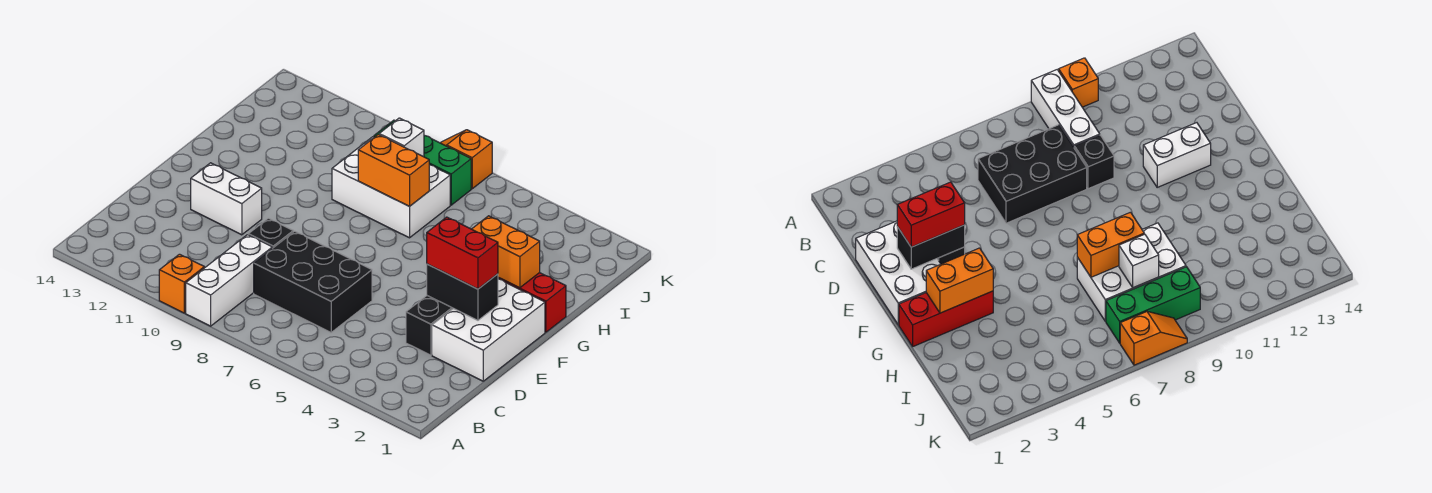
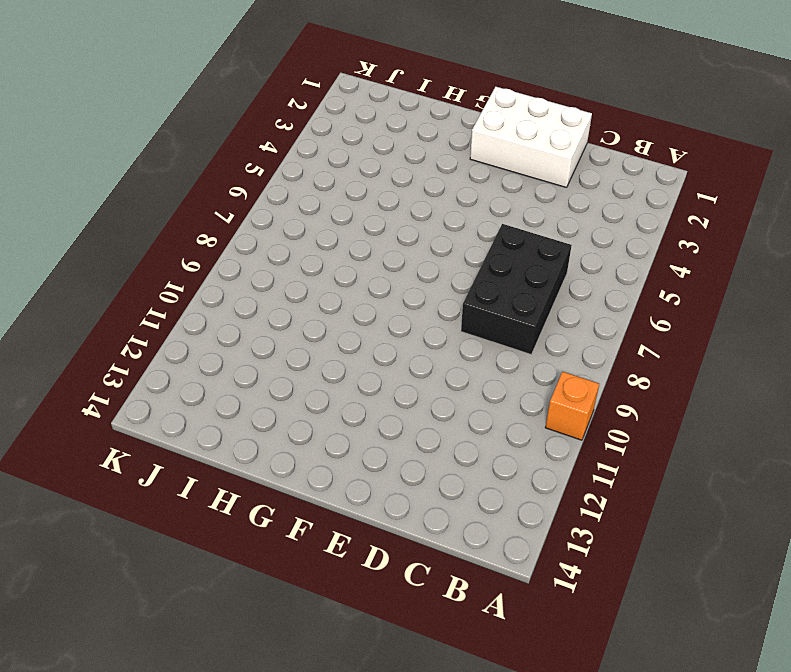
none -> white 1x3 brick [186,235,272,326]
none -> black 1x2 brick [406,296,453,355]
none -> black 1x1 brick [248,218,293,248]

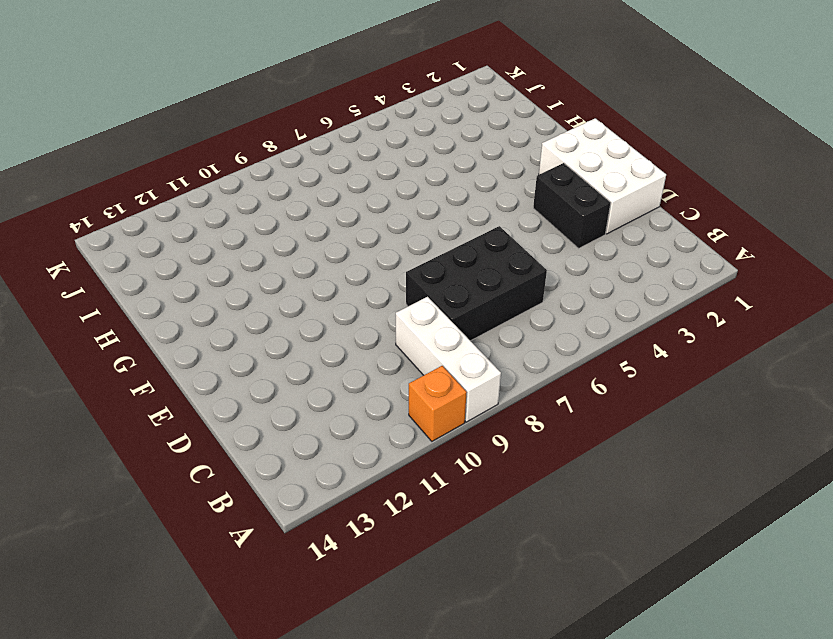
none -> black 1x1 brick [248,218,293,248]
none -> white 1x2 brick [191,163,262,235]
none -> red 1x3 brick [498,273,566,332]

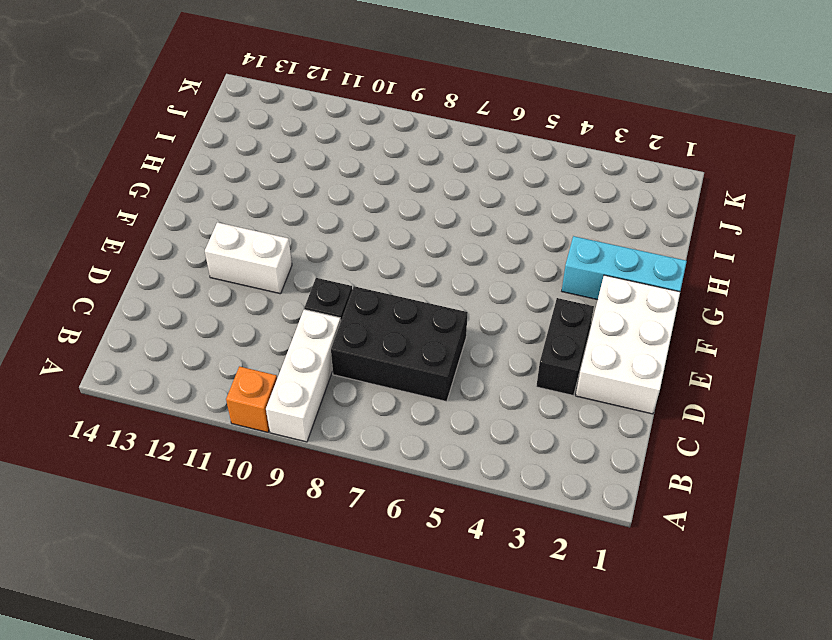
cyan 1x3 brick [562,236,687,300] -> red 1x3 brick [498,273,566,332]
none -> white 2x3 brick [332,137,450,238]
none -> green 1x3 brick [374,120,471,205]
none -> orange 1x2 slope [441,130,492,189]

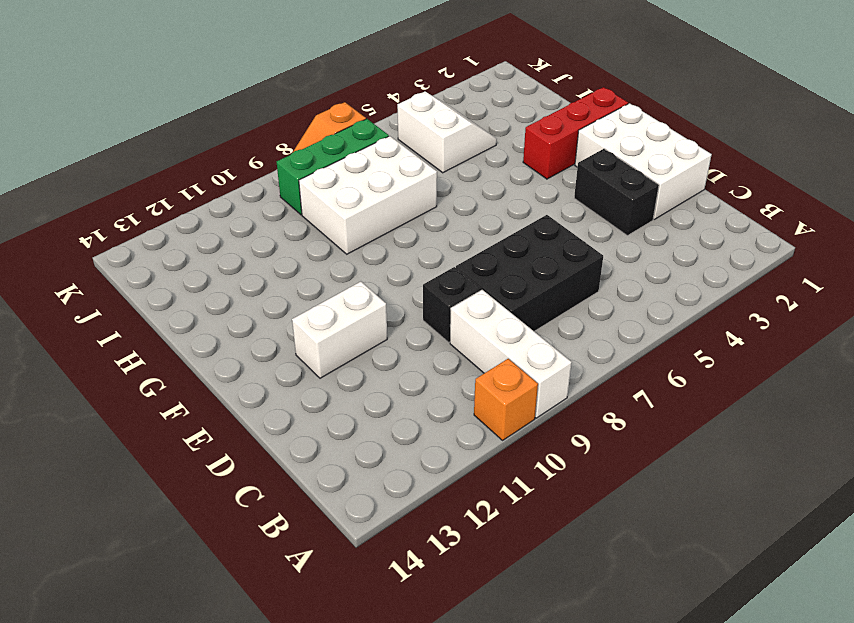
white 2x2 slope [397,92,497,173] -> none
none -> black 1x2 brick [427,264,498,320]
none -> orange 1x2 brick [472,216,540,288]
none -> orange 1x2 brick [358,134,429,206]

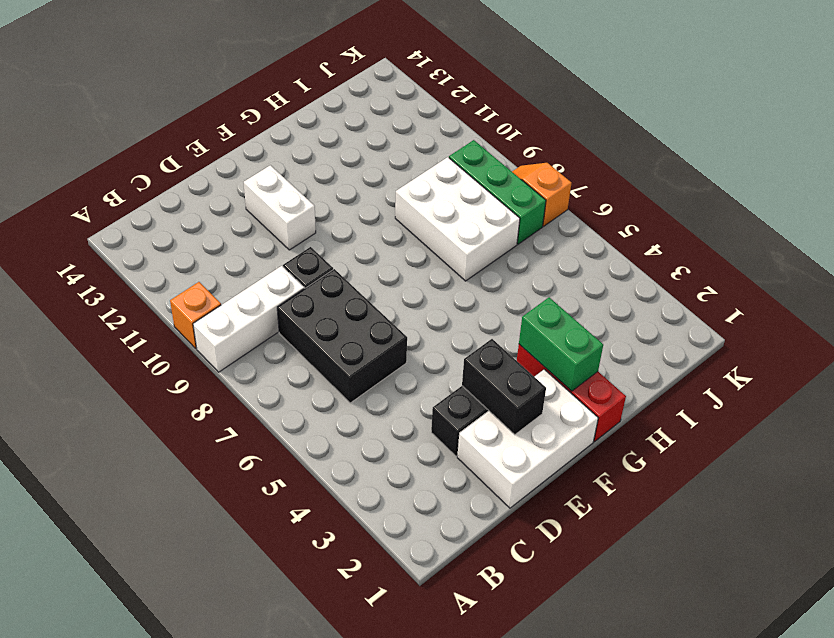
green 1x2 brick [519,297,603,391] -> orange 1x2 brick [472,216,540,288]
none -> orange 1x2 brick [358,134,429,206]
none -> white 1x1 brick [379,118,424,157]
none -> red 1x2 brick [427,217,498,289]

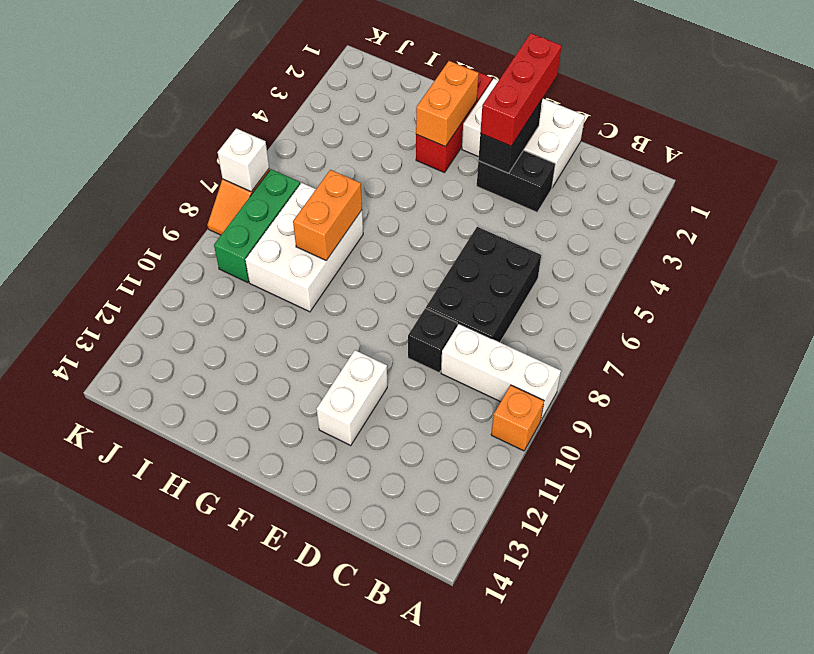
red 1x3 brick [480,33,562,146] -> red 1x2 brick [427,217,498,289]
white 1x1 brick [218,128,269,192] -> white 1x1 brick moved to [379,118,424,157]

